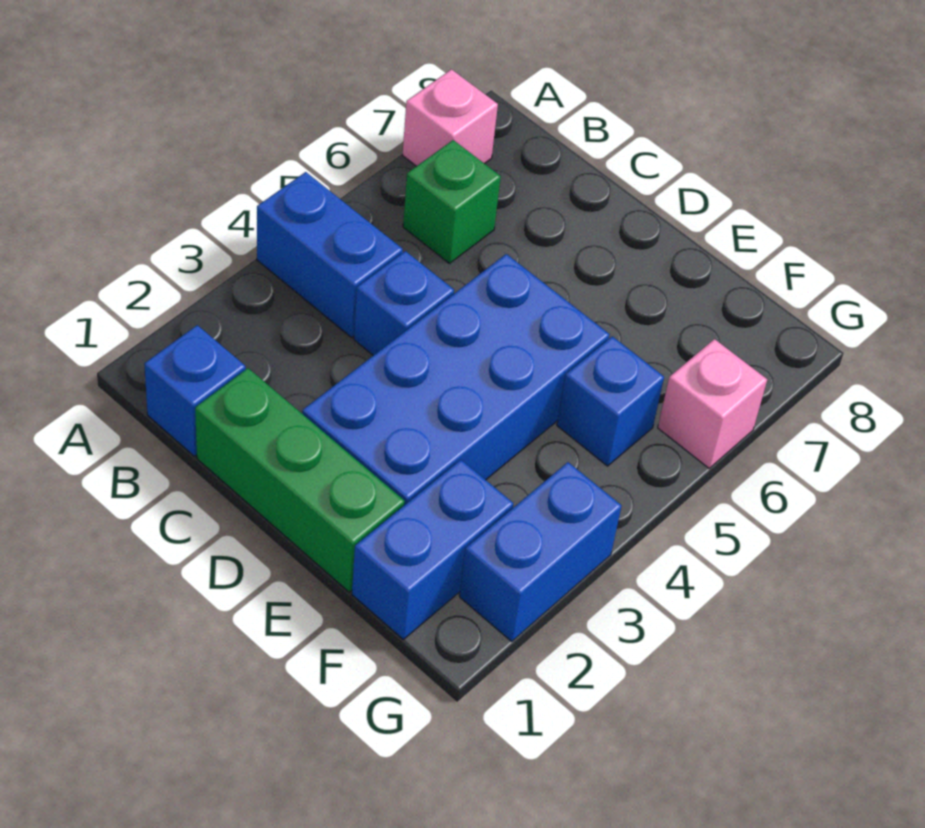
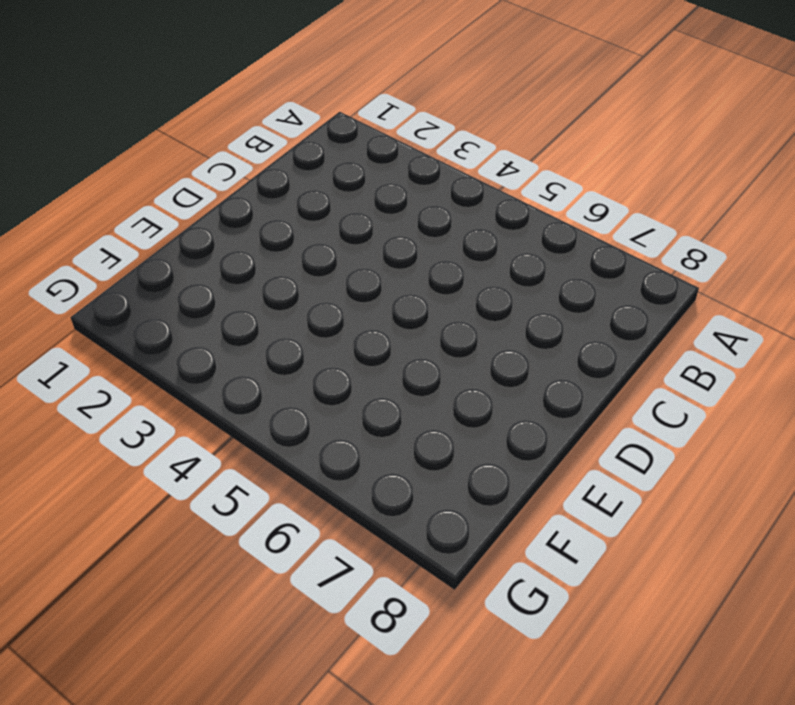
none -> blue 1x2 brick [257,172,403,338]
none -> pink 1x1 brick [402,69,498,166]

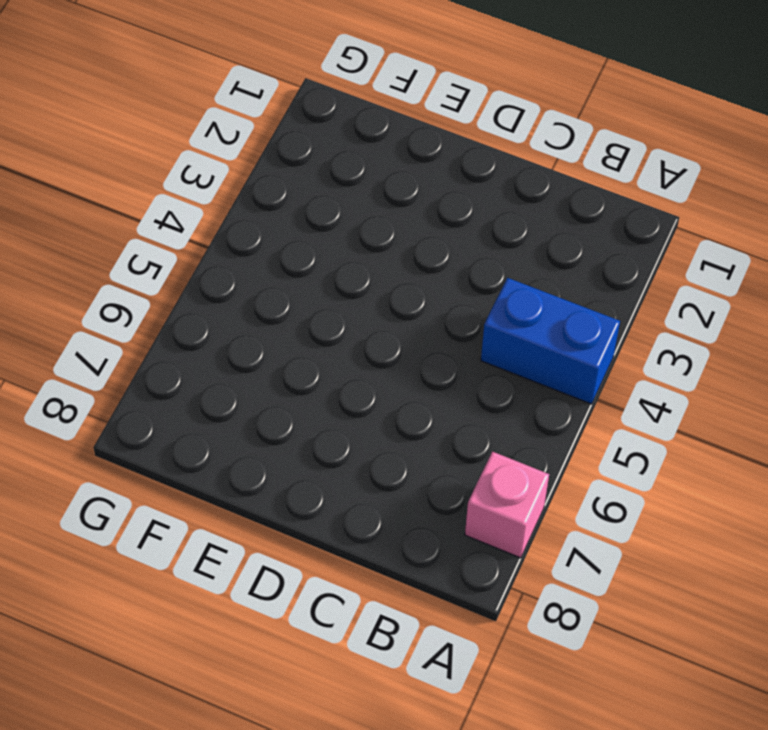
none -> blue 1x1 brick [144,325,246,456]
none -> green 1x1 brick [403,140,501,263]

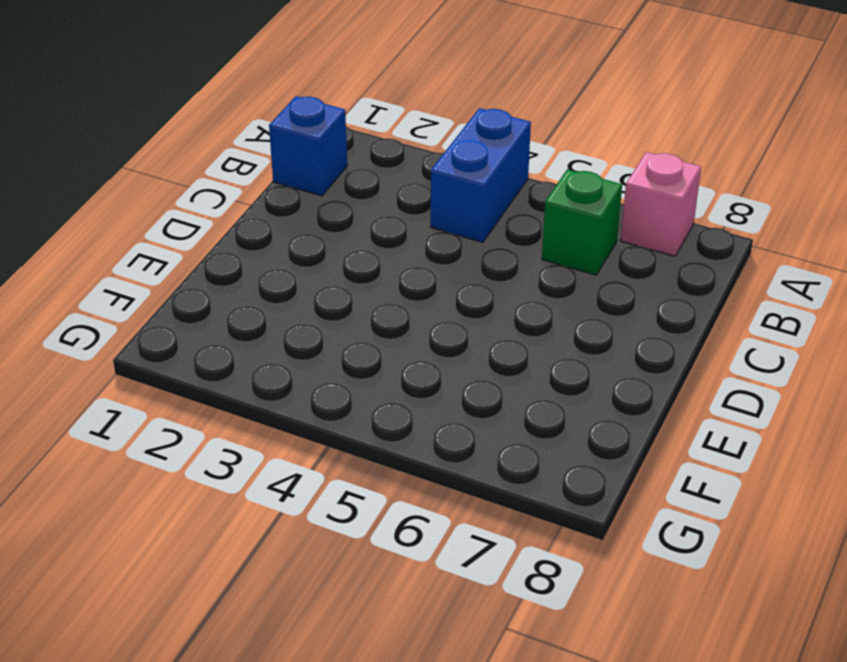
none -> green 1x3 brick [195,368,405,592]
none -> blue 1x1 brick [354,251,454,355]

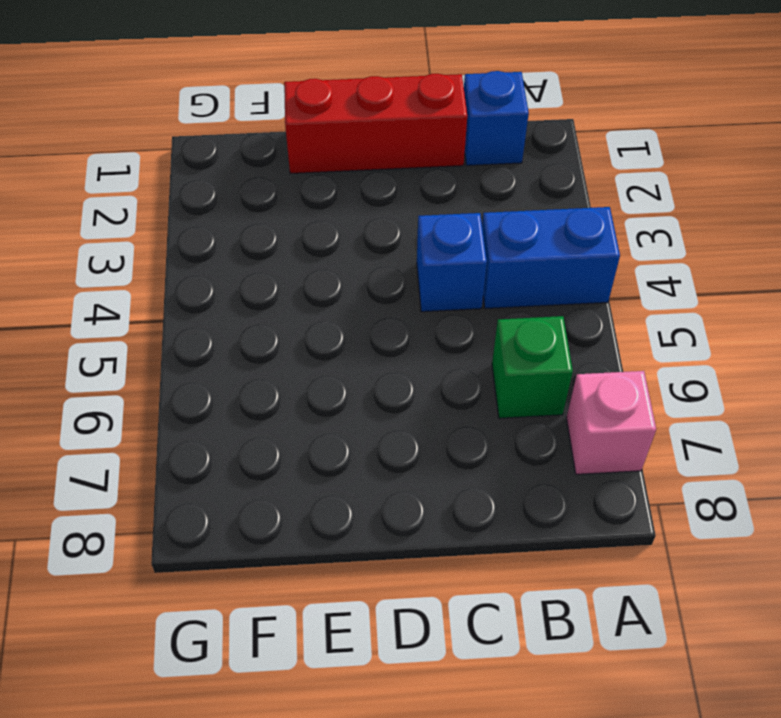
red 1x3 brick [284,74,467,174] -> green 1x3 brick [195,368,405,592]
none -> blue 2x4 brick [302,254,609,505]
none -> blue 1x2 brick [352,460,513,639]

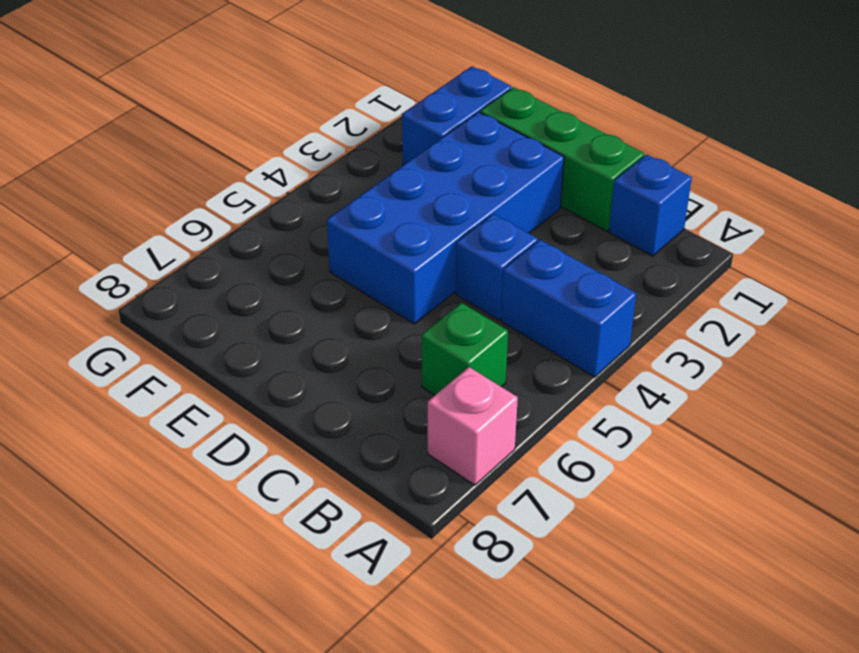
none -> blue 1x1 brick [557,336,664,466]
none -> blue 1x2 brick [459,462,622,641]

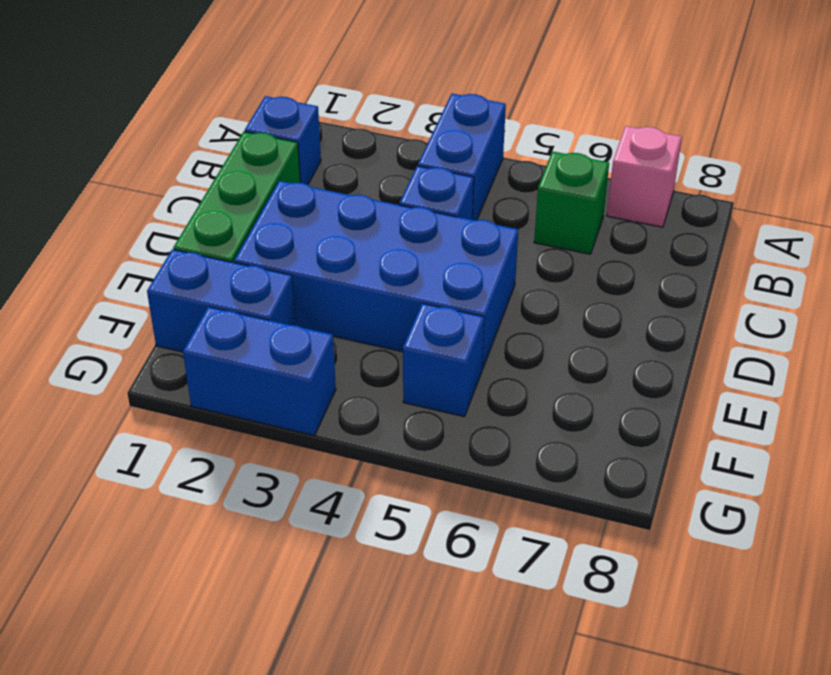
none -> pink 1x1 brick [658,339,767,468]

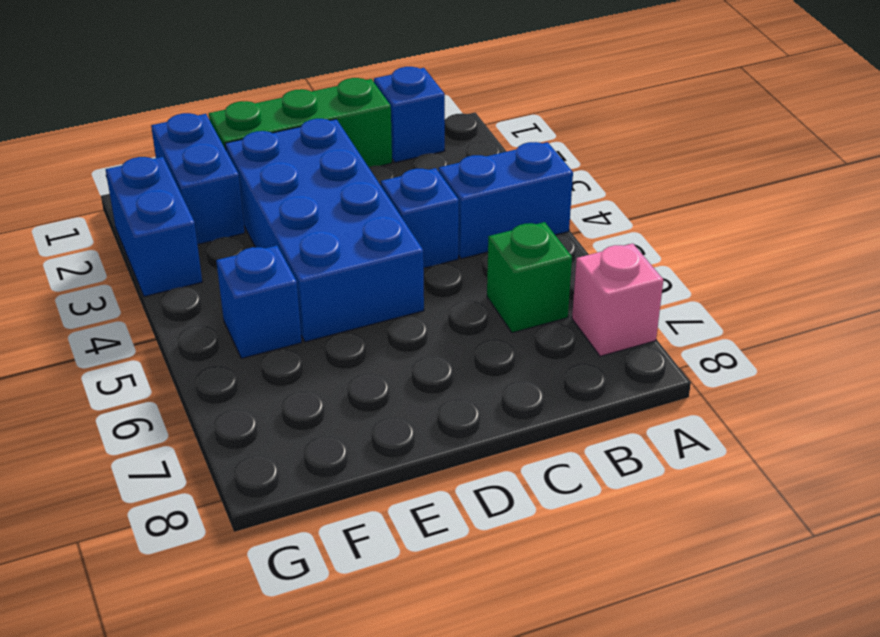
none -> pink 1x1 brick [658,339,767,468]

